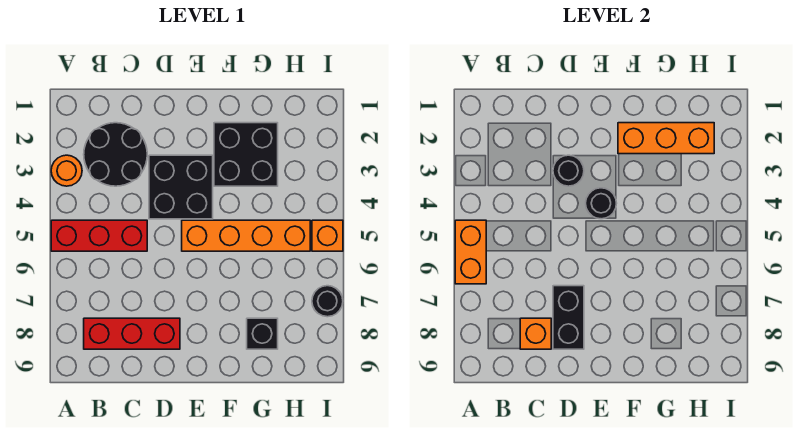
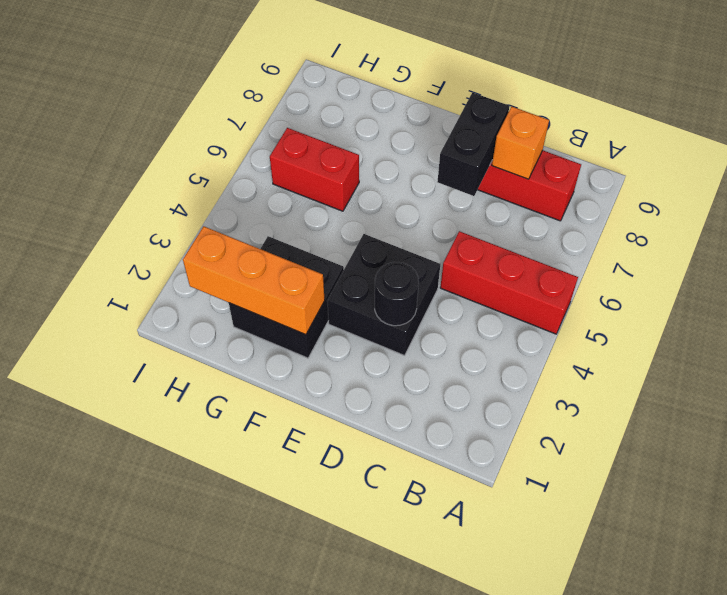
red 1x2 brick [270,128,359,211] -> none
none -> orange 1x1 round brick [51,155,82,186]
none -> black 2x2 round brick [84,123,147,186]
none -> orange 1x4 brick [182,220,310,251]

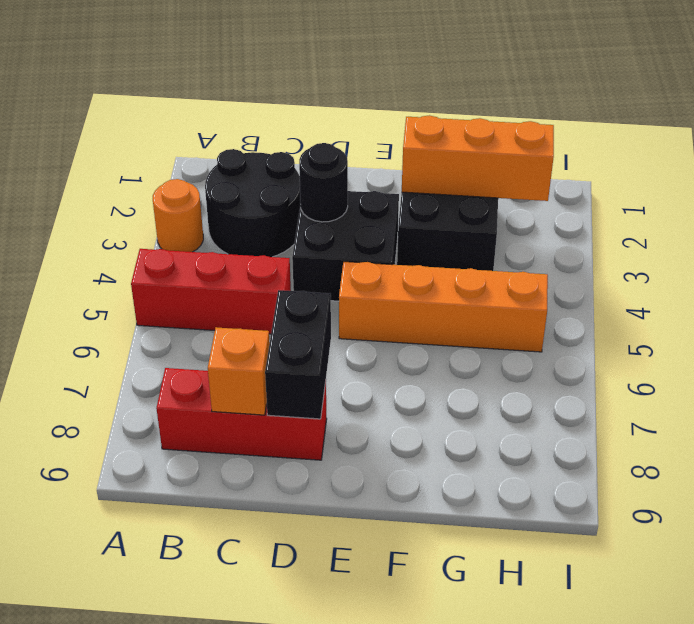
none -> black 1x1 brick [247,318,278,349]
none -> orange 1x1 brick [312,220,343,251]
none -> black 1x1 round brick [312,286,343,317]

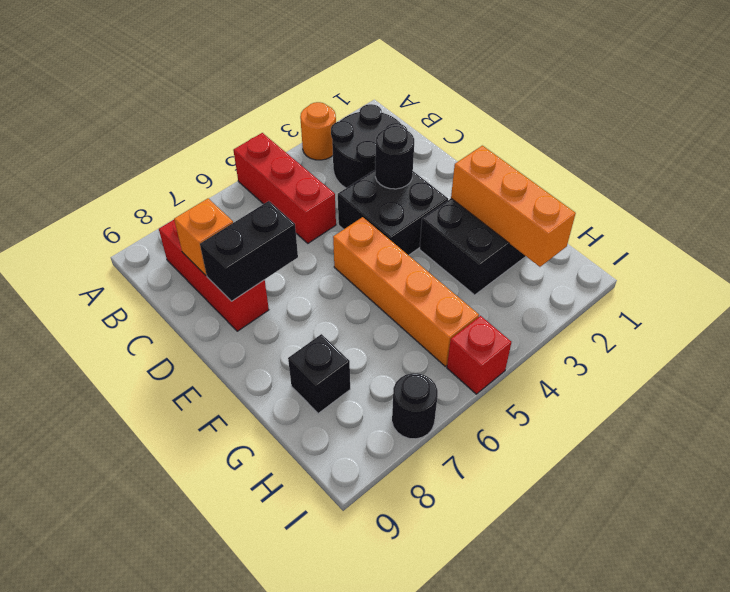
red 1x1 brick [447,316,511,394] -> orange 1x1 brick [312,220,343,251]
none -> orange 1x2 brick [455,220,486,284]
none -> black 1x1 round brick [586,188,617,219]

